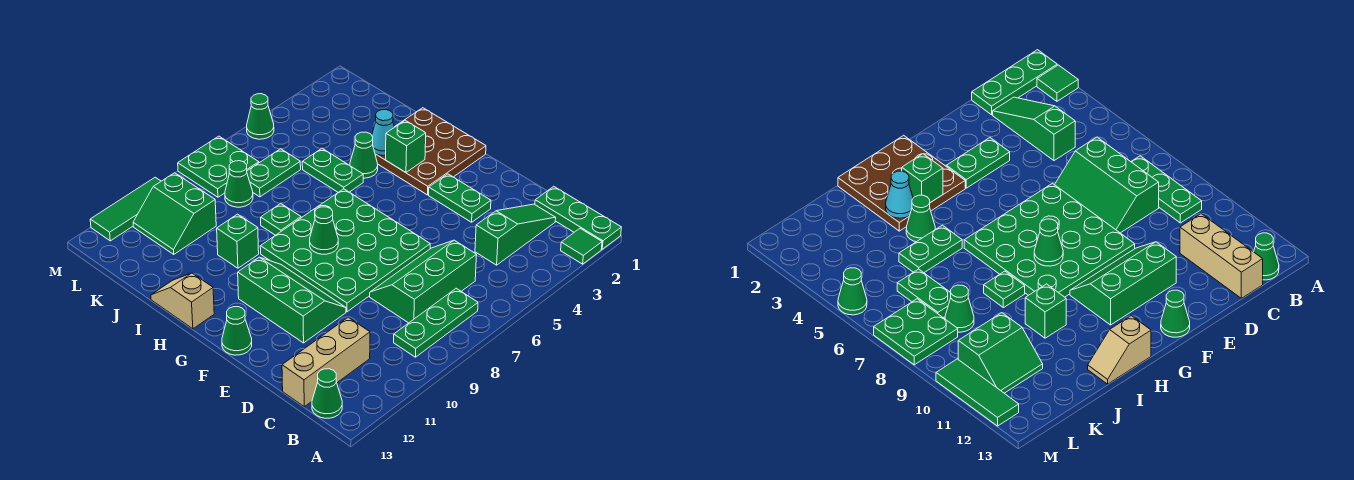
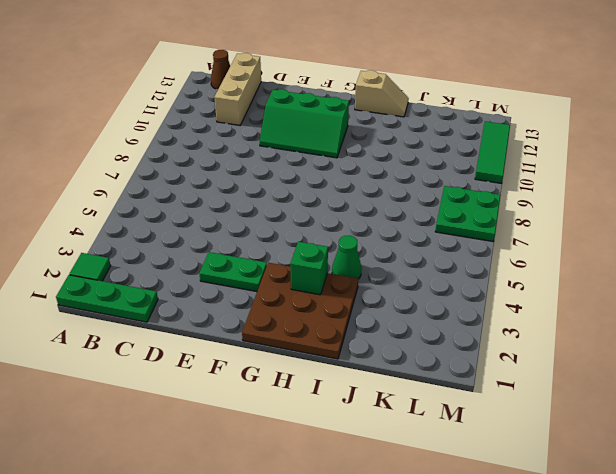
brown 1x1 cone [211,50,230,89] -> green 1x1 cone [312,369,342,418]
none -> green 1x3 plate [394,288,478,357]
none -> green 1x3 slope [475,204,556,265]
none -> green 2x3 slope [370,240,476,323]

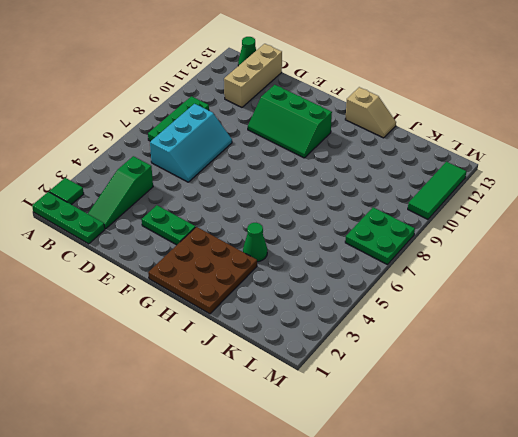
cyan 2x3 slope [150,104,232,182] -> green 2x3 slope [370,240,476,323]
none -> green 4x4 plate [260,189,430,312]
none -> green 1x1 cone [222,307,252,355]
none -> green 1x2 plate [302,148,363,192]

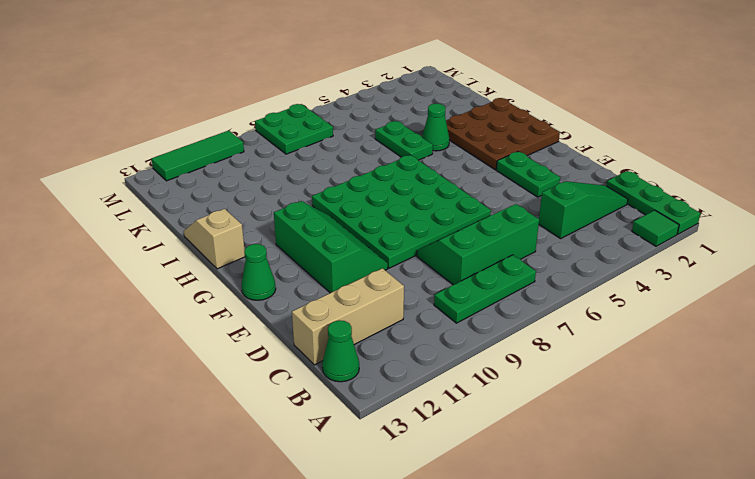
none -> green 1x1 plate [261,203,301,235]
none -> green 1x1 brick [217,214,259,268]
none -> green 1x2 plate [247,149,301,197]

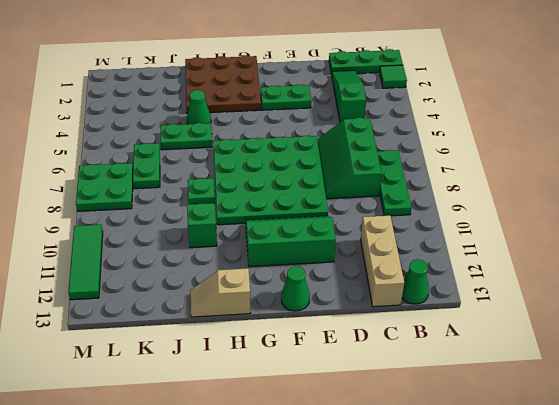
none -> green 1x1 cone [225,161,253,207]
none -> green 2x2 slope [133,173,216,254]
none -> green 1x1 cone [247,94,274,139]

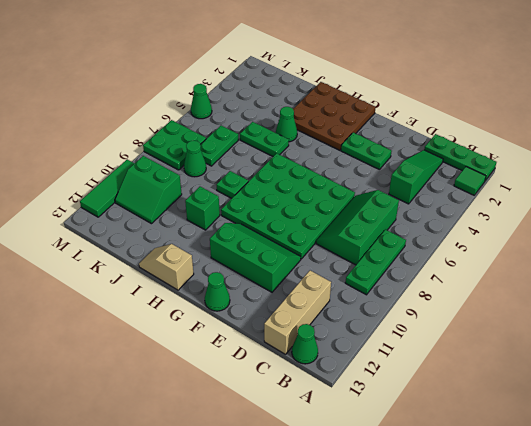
none -> green 1x1 cone [310,207,338,254]
none -> green 1x1 brick [386,120,426,172]
none -> cyan 1x1 cone [372,110,394,156]

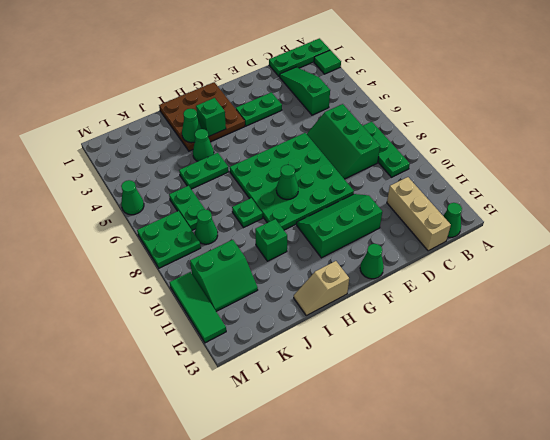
green 1x1 cone [182,109,202,143] -> cyan 1x1 cone [372,110,394,156]

